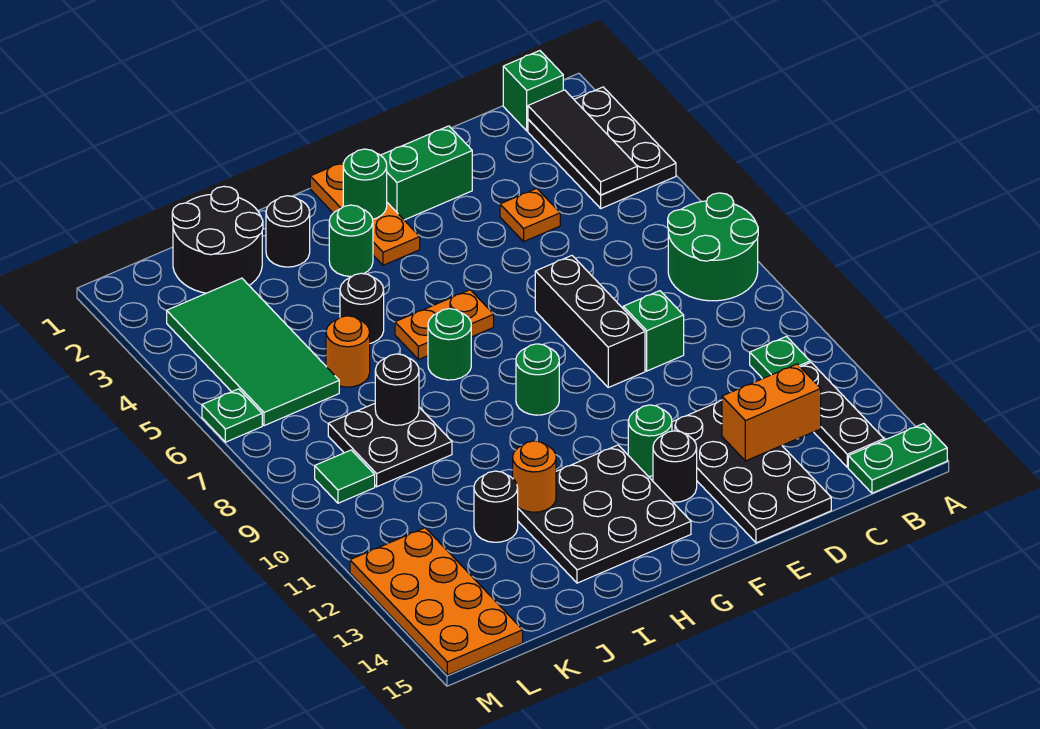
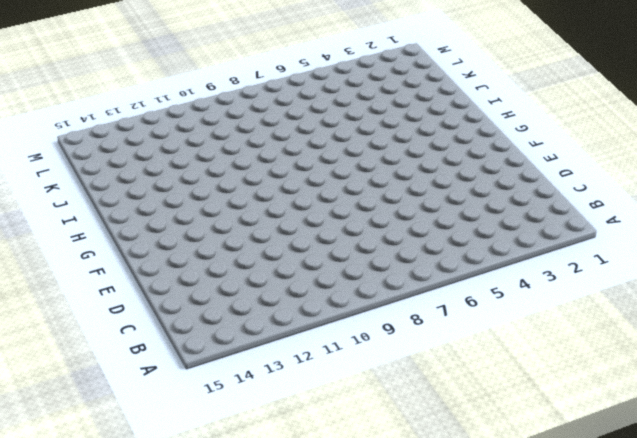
none -> black 2x3 plate [528,87,676,208]
none -> green 2x2 round brick [668,193,758,301]
none -> green 1x2 plate [848,423,947,493]
none -> green 1x1 brick [503,51,563,131]

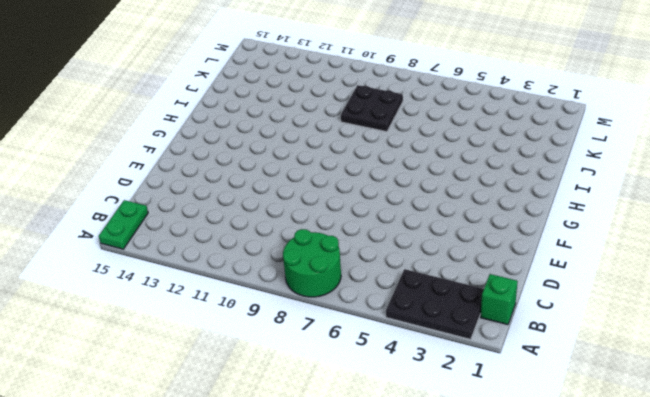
none -> green 1x1 plate [750,337,810,379]
none -> black 1x3 plate [801,363,884,467]
none -> orange 1x1 plate [500,188,560,241]
none -> green 1x1 brick [623,291,684,371]

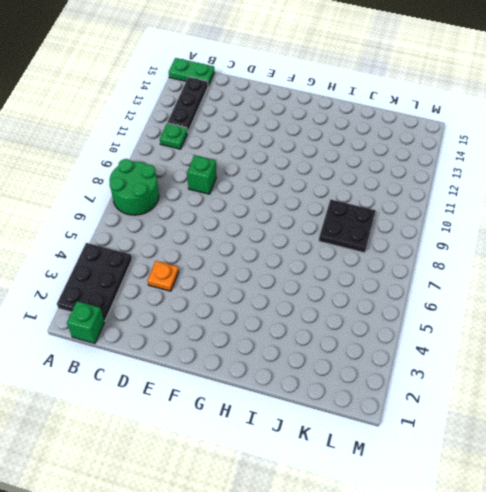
none -> black 2x4 plate [672,400,831,543]
none -> green 1x2 brick [381,126,472,220]
none -> black 1x3 brick [535,256,645,387]
none -> green 1x1 round brick [628,405,672,476]

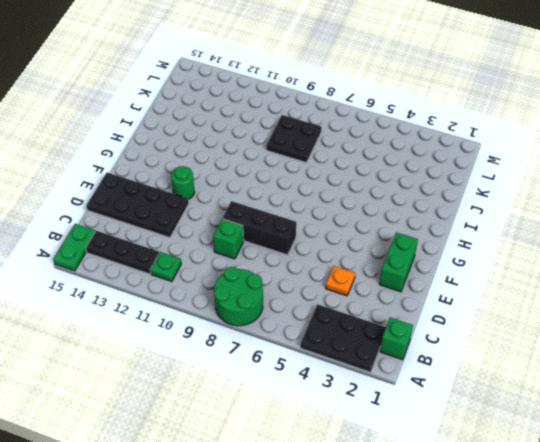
none -> black 1x1 round brick [653,431,697,502]
none -> orange 1x3 plate [310,162,420,265]
none -> orange 1x2 plate [395,290,494,360]
none -> green 1x1 round brick [516,344,559,415]

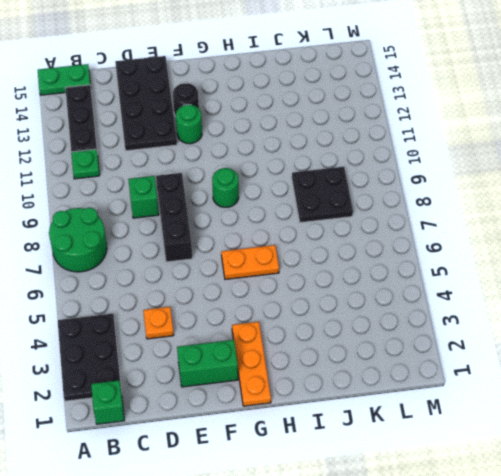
none -> black 3x3 plate [518,445,691,583]
none -> green 1x1 round brick [329,205,373,276]
none -> green 1x1 round brick [428,309,471,380]
none -> black 1x1 round brick [266,196,310,267]

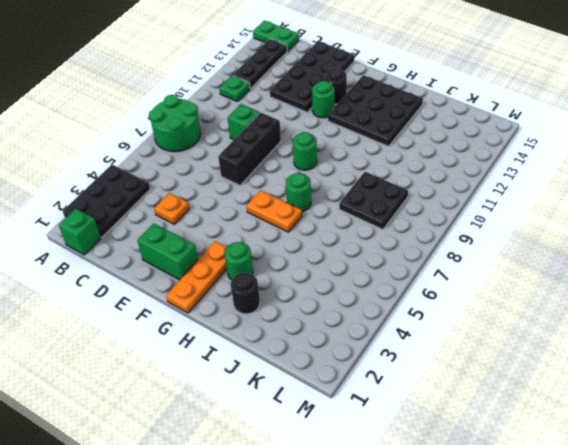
none -> black 1x1 round brick [340,273,384,343]
none -> black 2x2 round brick [172,186,263,293]
none -> orange 1x1 round brick [326,316,370,387]
none -> black 1x1 round brick [474,471,518,542]

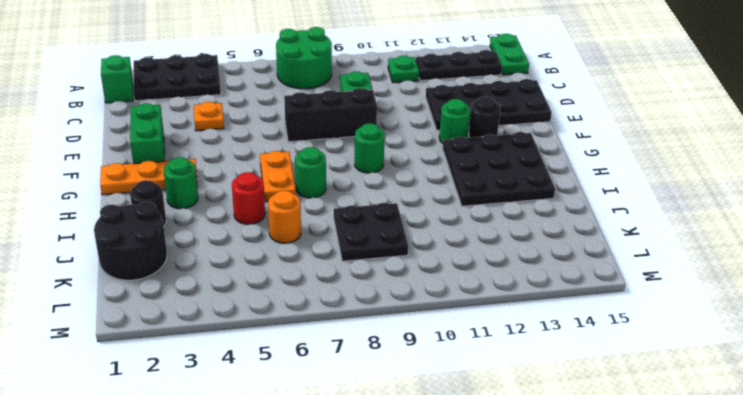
red 1x1 round brick [232,172,265,224] -> black 1x1 round brick [340,273,384,343]
none -> black 1x1 round brick [474,471,518,542]
none -> green 2x4 tile [167,278,339,426]
none -> green 1x1 tile [315,450,375,503]
none -> orange 2x4 plate [350,528,523,675]

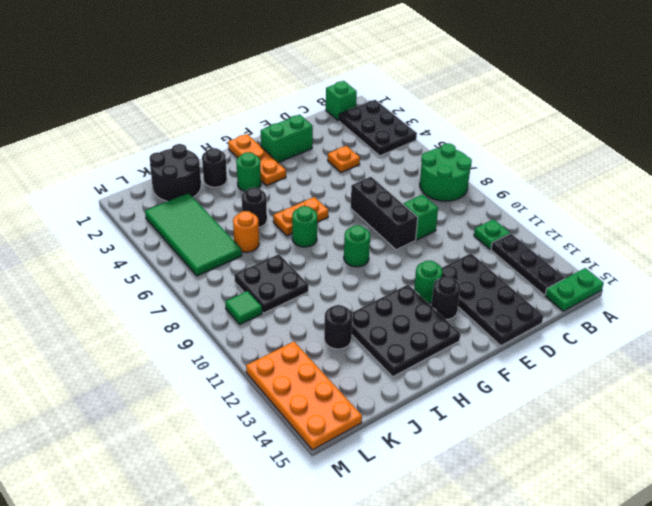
none -> green 1x1 plate [202,389,262,442]
none -> black 1x3 tile [528,90,637,195]
none -> orange 1x2 brick [722,364,821,461]
none -> green 1x1 round brick [343,149,387,219]

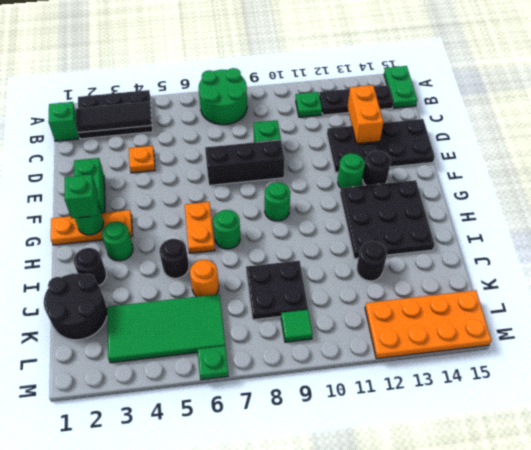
green 1x1 brick [64,174,98,218] -> none
none -> orange 1x1 round brick [513,441,556,512]
none -> black 1x1 round brick [375,354,419,425]

